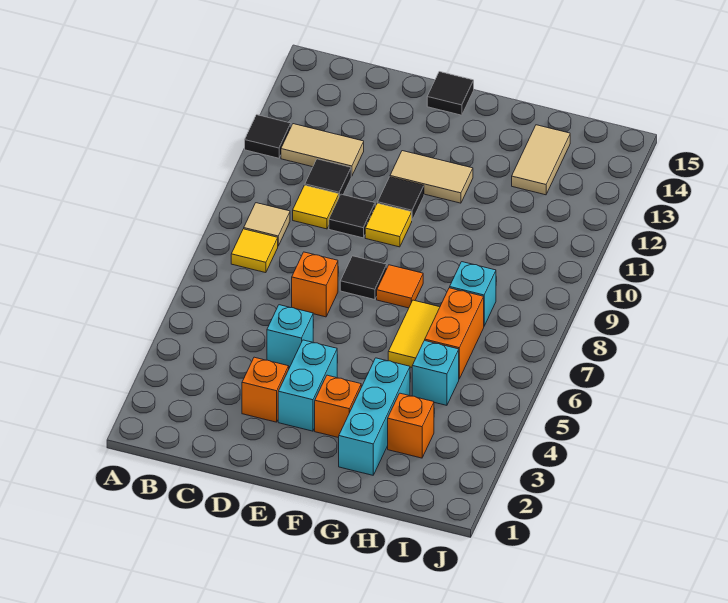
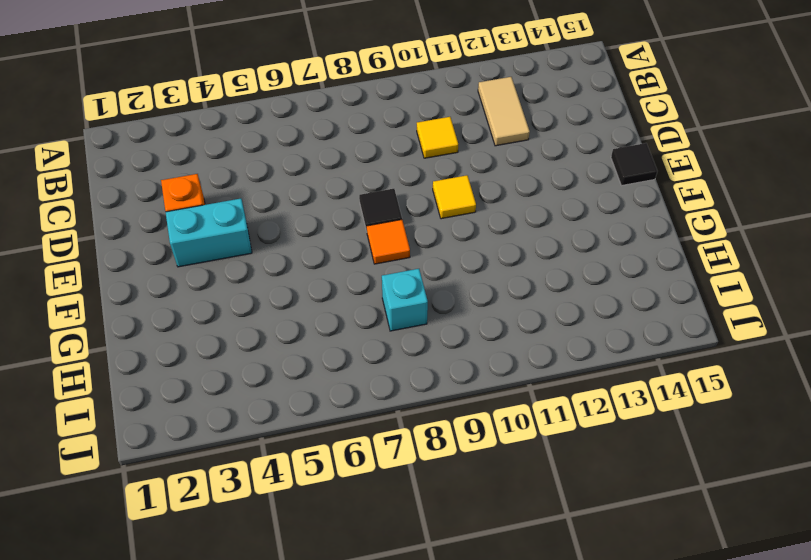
none -> black 1x1 tile [245,115,291,158]
none -> yellow 1x1 tile [231,229,278,273]
none -> tan 1x1 tile [244,203,290,246]

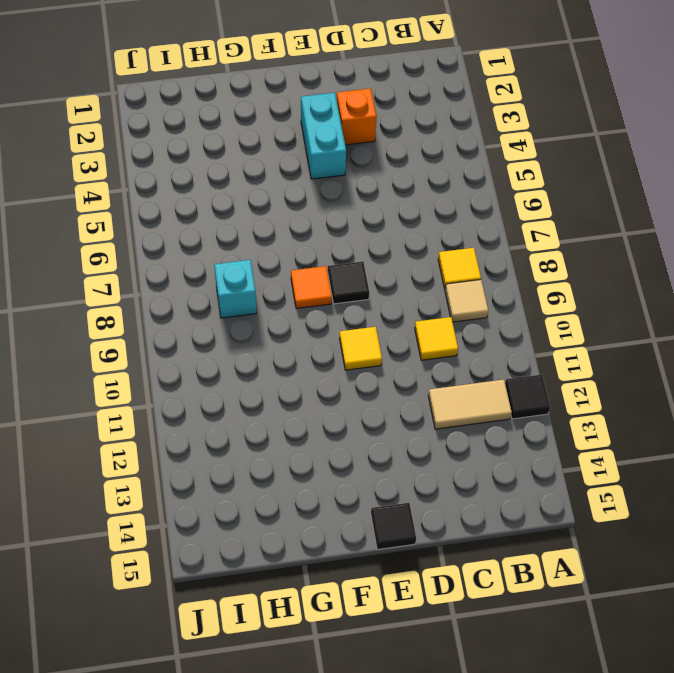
none -> black 1x1 tile [305,159,351,197]
none -> cyan 1x1 brick [267,305,313,367]
none -> orange 1x1 brick [292,252,338,317]

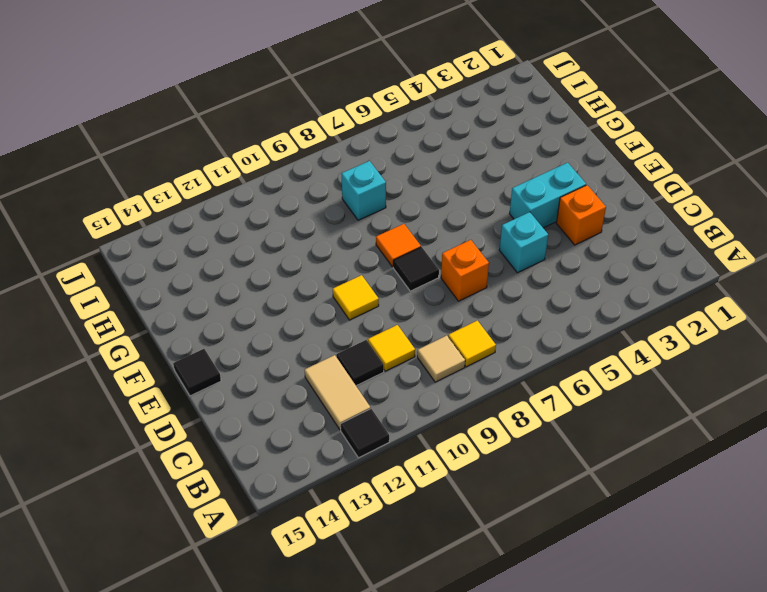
none -> black 1x1 tile [329,194,375,238]
none -> black 1x1 tile [378,177,424,220]
none -> tan 1x2 tile [390,151,473,203]

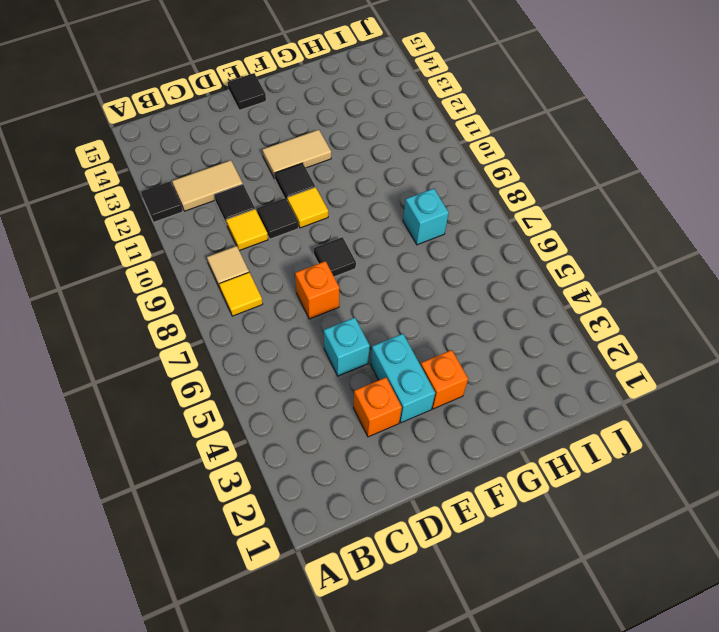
none -> orange 1x1 tile [377,265,423,308]
none -> cyan 1x3 brick [339,358,410,475]
none -> yellow 1x2 tile [388,300,440,367]

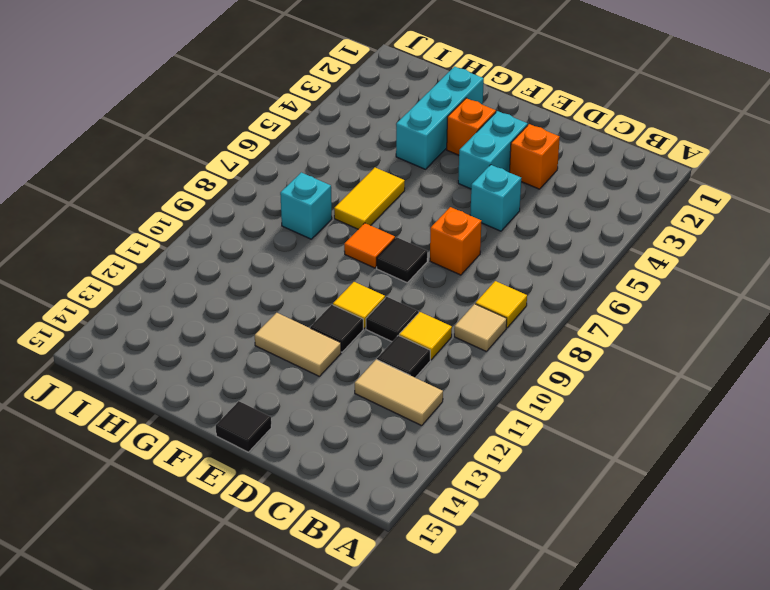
none -> black 1x1 tile [245,115,291,158]
none -> orange 1x1 brick [388,393,434,458]
none -> cyan 1x1 brick [412,341,459,405]

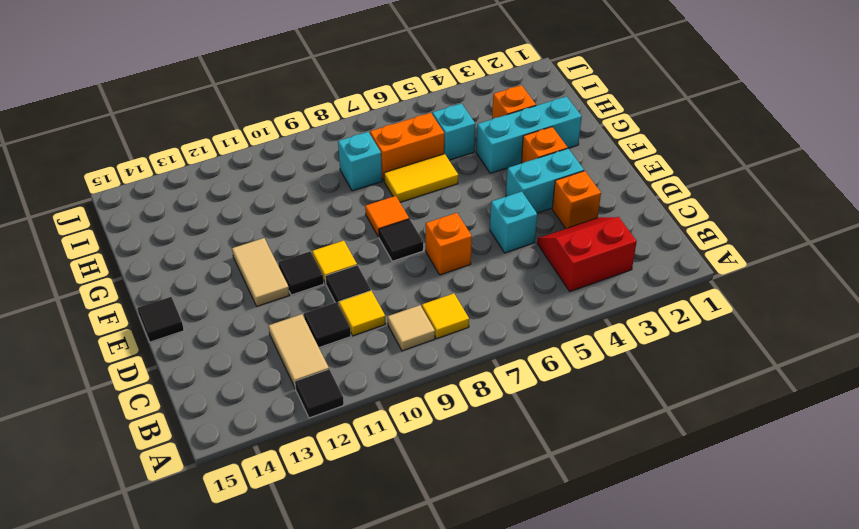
red 2x2 slope [537,217,637,291] -> none
none -> tan 1x2 tile [512,125,570,195]

